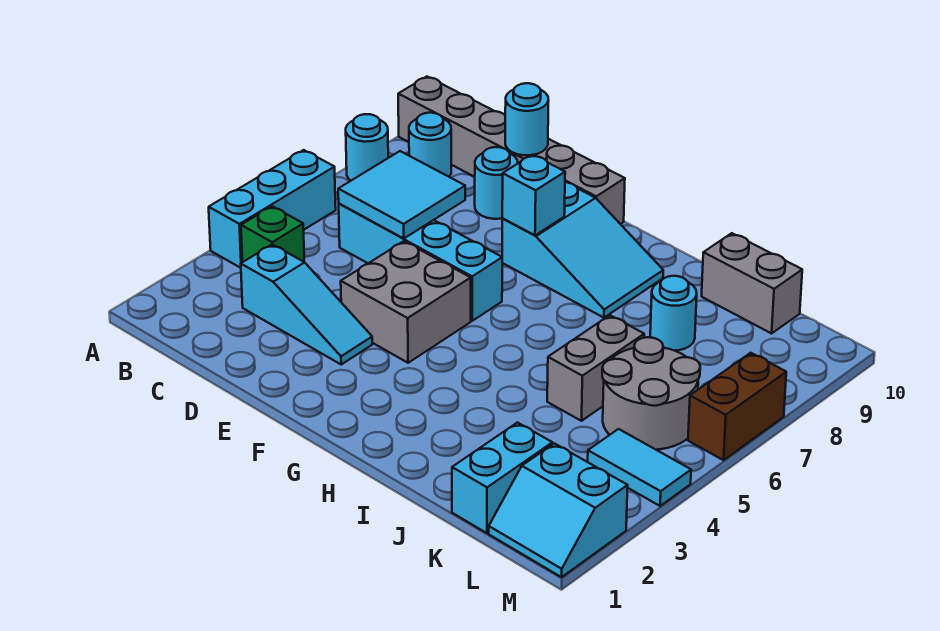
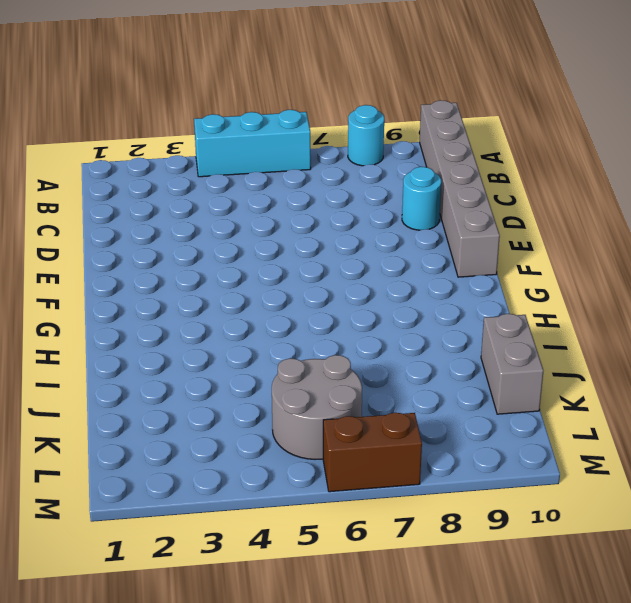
none -> green 1x1 brick [241,206,304,262]
none -> cyan 1x1 round brick [409,113,451,177]
none -> cyan 1x3 slope [241,244,372,364]

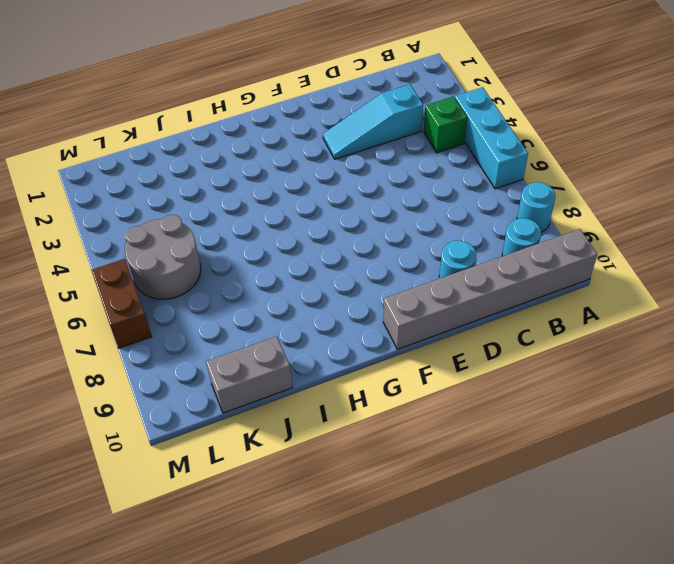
none -> cyan 1x4 brick [339,204,502,321]
none -> grey 2x2 brick [341,241,471,363]
none -> cyan 2x3 slope [502,182,663,318]

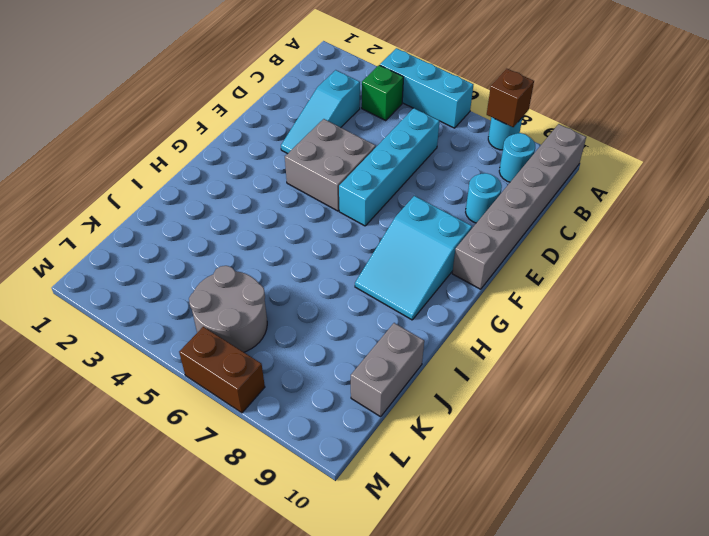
brown 1x1 brick [487,69,534,127] -> none
none -> grey 1x2 brick [547,315,644,421]
none -> cyan 1x1 round brick [650,276,697,351]
none -> cyan 1x2 brick [452,423,552,533]

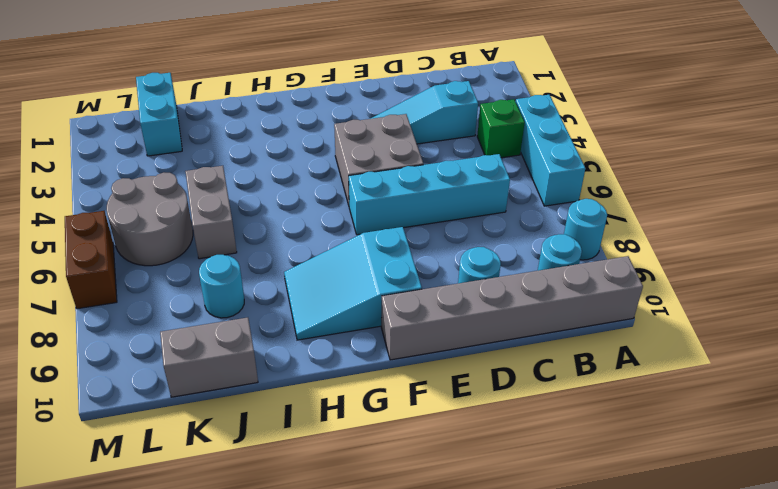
none -> cyan 2x2 slope [489,443,628,577]
none -> cyan 1x2 tile [588,429,691,506]
none -> cyan 2x2 tile [338,151,465,239]

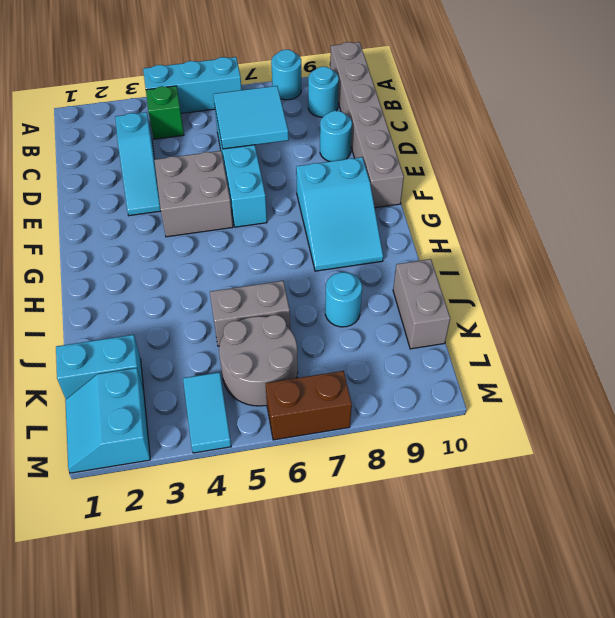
none -> cyan 1x1 round brick [505,83,549,155]
none -> cyan 1x1 brick [502,155,565,235]

